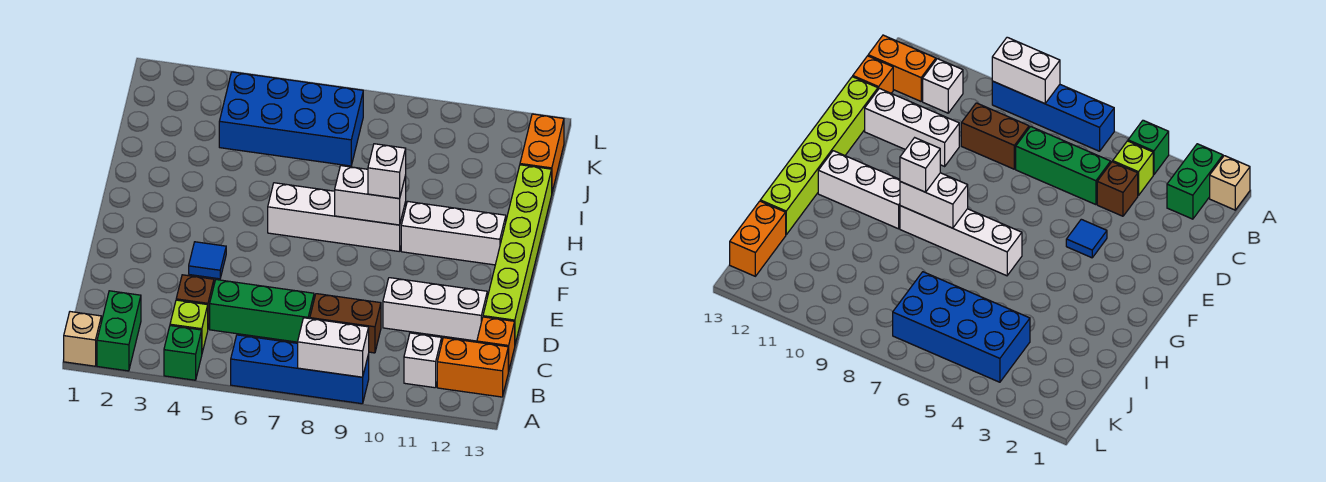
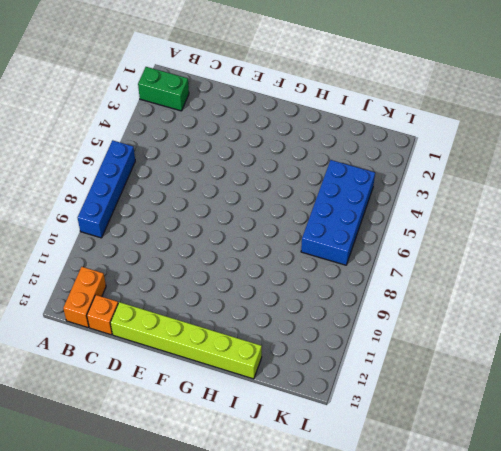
none -> tan 1x1 brick [64,312,101,366]
none -> green 1x1 brick [164,326,202,380]
none -> lime 1x1 brick [170,300,208,352]

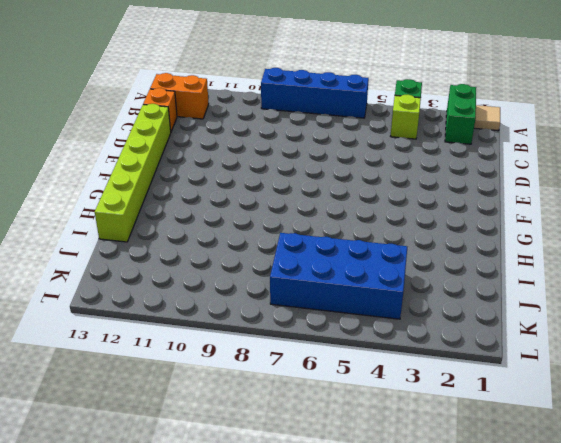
tan 1x1 tile [474,105,500,131] -> tan 1x1 brick [64,312,101,366]
none -> white 1x1 brick [404,333,442,388]
none -> brown 1x1 brick [176,275,214,328]
none -> green 1x3 brick [210,280,314,342]

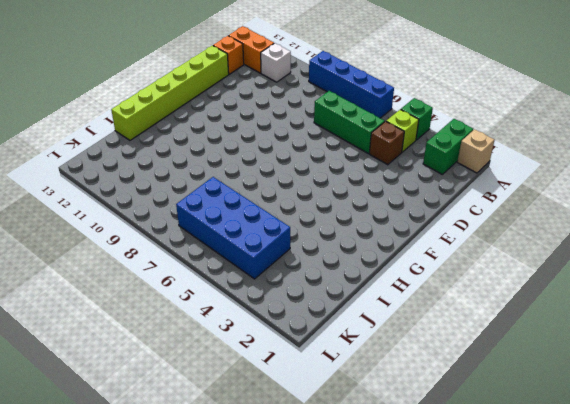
none -> brown 1x2 brick [310,294,381,353]
none -> white 1x3 brick [383,278,487,341]
none -> blue 1x1 tile [189,242,226,279]

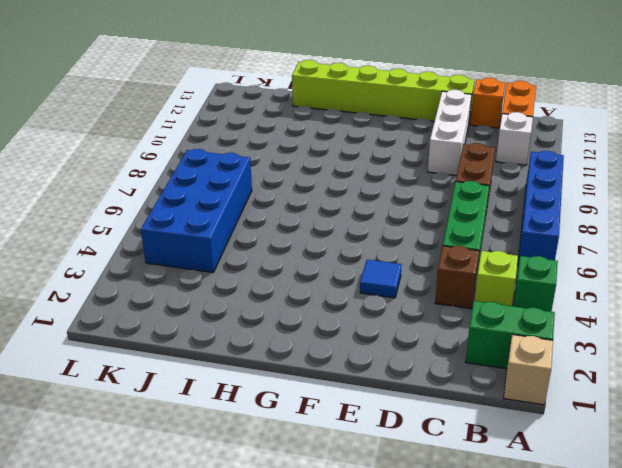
none -> white 1x4 brick [268,183,406,252]
none -> white 1x3 brick [401,201,506,265]
none -> orange 1x2 brick [520,114,564,192]

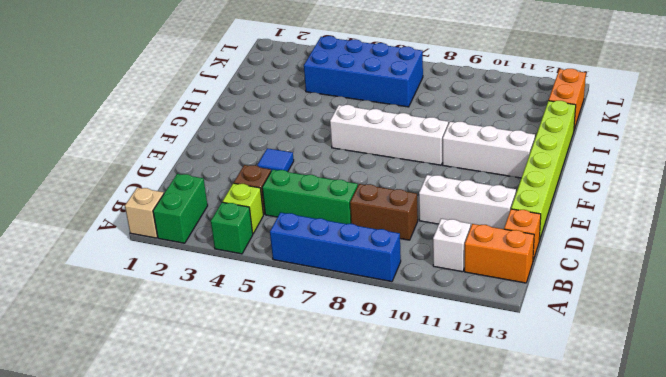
none -> white 1x2 brick [298,318,369,377]
none -> white 1x2 brick [335,166,406,225]
none -> white 1x1 brick [368,144,406,198]

